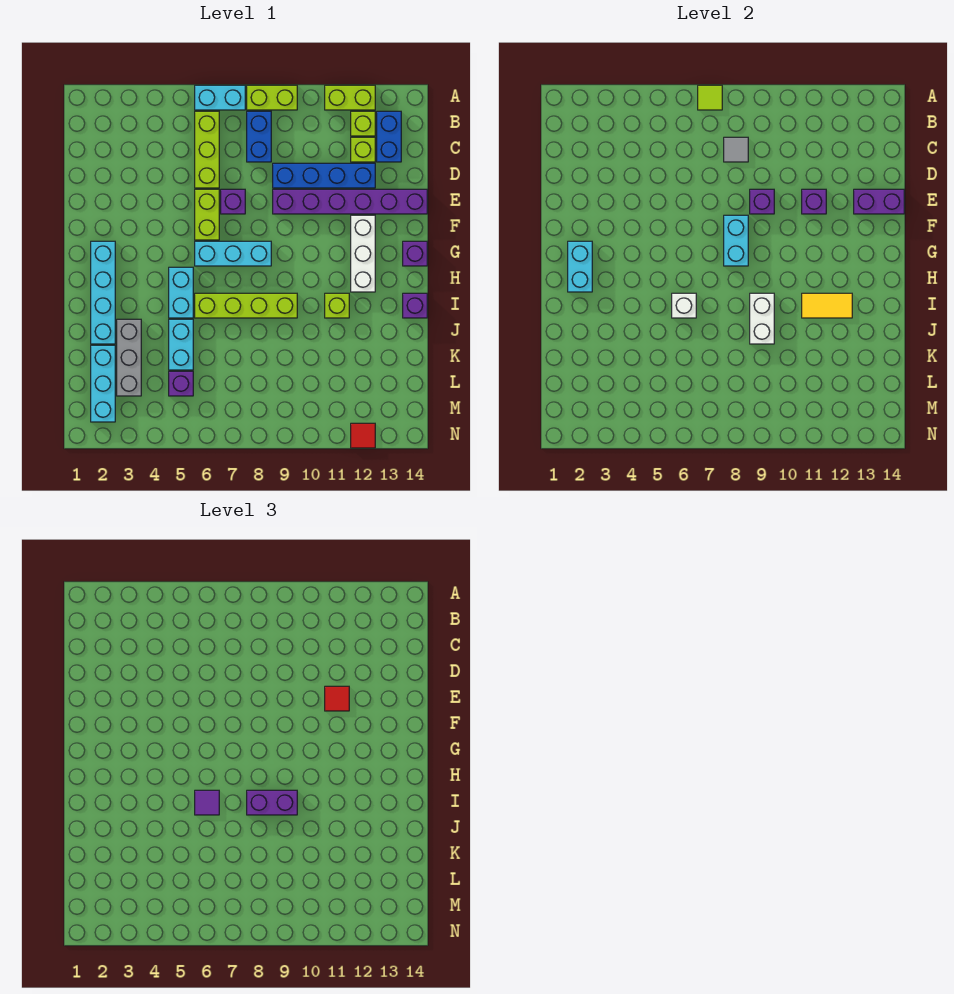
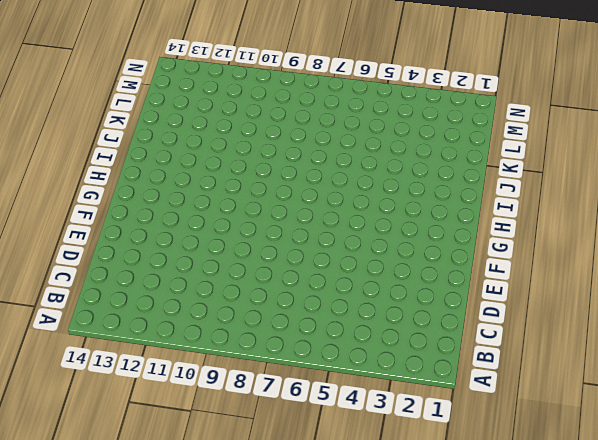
none -> cyan 1x2 brick [195,85,245,110]
none -> lime 1x2 brick [247,85,297,110]
none -> lime 1x2 brick [325,85,375,110]
none -> lime 1x3 brick [195,111,219,188]

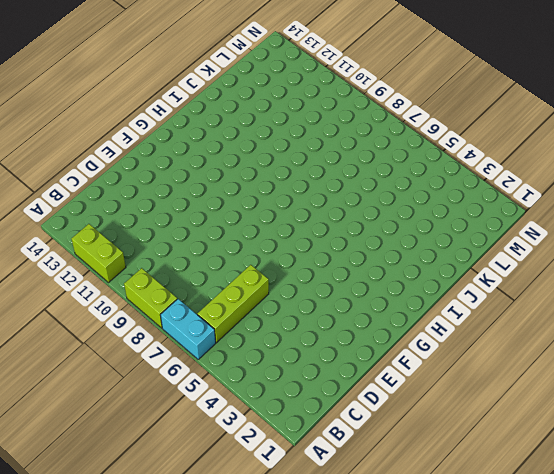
none -> blue 1x2 brick [247,111,271,162]
none -> lime 1x1 brick [351,111,375,136]
none -> blue 1x2 brick [377,111,401,162]
none -> lime 1x1 brick [351,137,375,162]

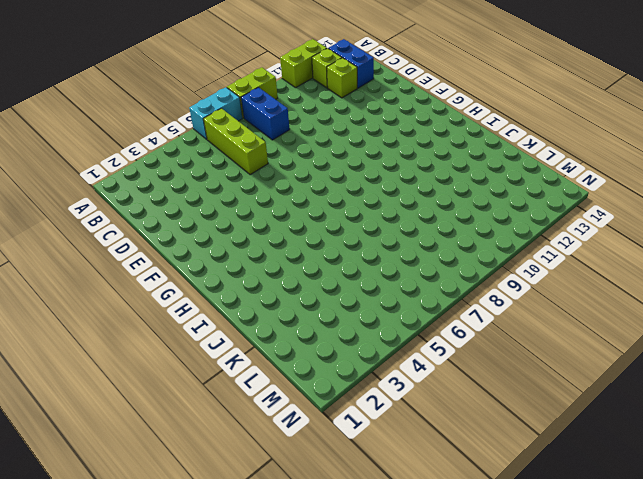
none -> blue 1x4 brick [273,163,375,188]
none -> lime 1x2 brick [195,189,219,240]
none -> purple 1x1 brick [221,189,245,214]
none -> purple 1x6 brick [273,189,427,214]

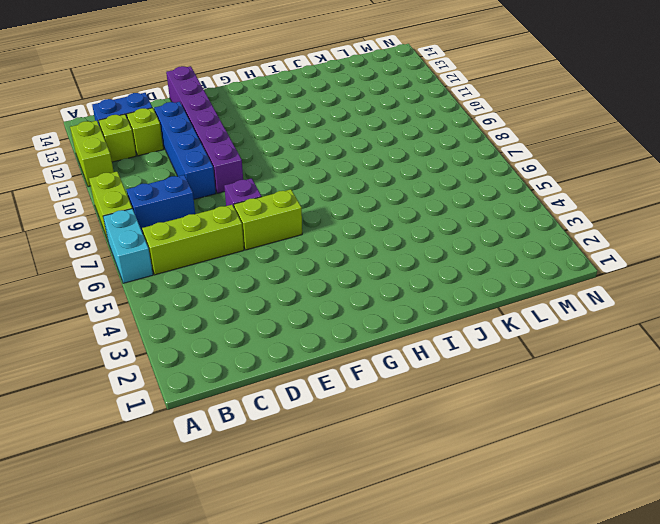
none -> white 1x3 brick [351,215,375,292]
none -> cyan 1x4 brick [91,241,115,344]
none -> cyan 1x3 brick [195,241,271,266]
none -> purple 1x1 brick [403,241,427,266]

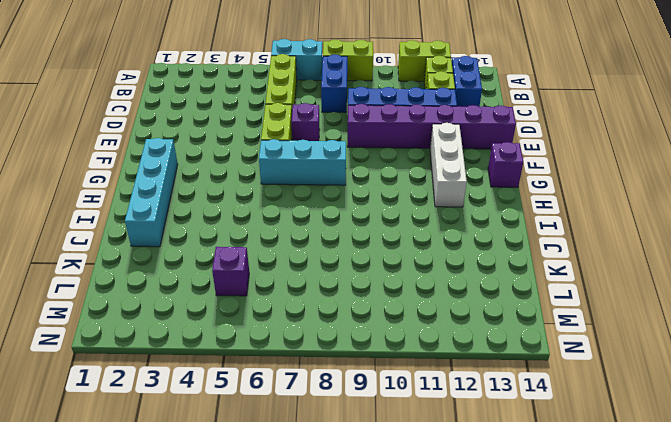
none -> cyan 1x2 brick [169,267,193,318]
none -> lime 1x4 brick [195,293,297,318]
none -> lime 1x1 brick [325,293,349,318]
none -> purple 1x1 brick [403,293,427,318]

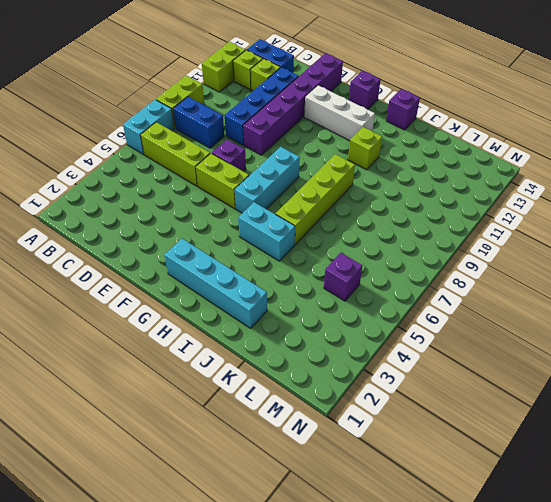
none -> grey 1x3 brick [117,319,141,396]
none -> cyan 1x2 brick [169,319,193,370]
none -> cyan 1x3 brick [91,345,115,422]
none -> red 1x1 tile [351,423,375,448]

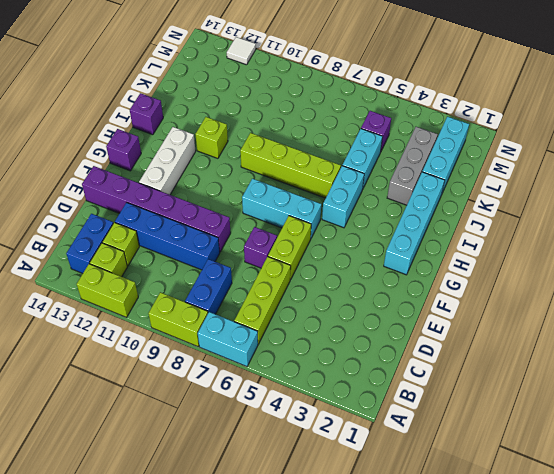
white 1x1 tile [227,37,256,65] -> red 1x1 tile [351,423,375,448]
none -> lime 1x1 tile [698,85,722,110]
none -> grey 1x1 tile [724,137,748,162]
none -> purple 1x1 brick [750,189,774,214]
none -> purple 1x1 brick [802,189,826,214]

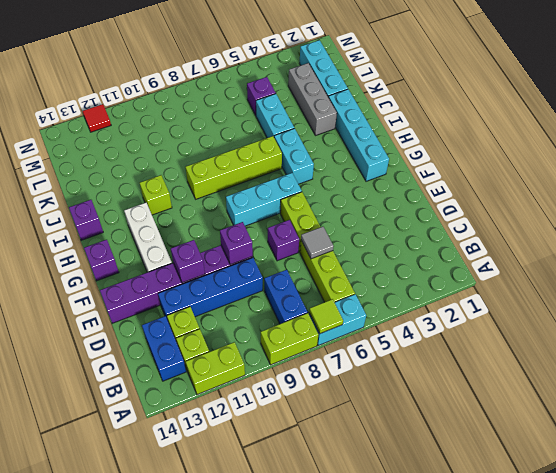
grey 1x1 tile [301,227,334,259] -> grey 1x1 tile moved to [724,137,748,162]
none -> purple 1x2 brick [854,189,904,214]
none -> cyan 1x2 brick [724,215,748,266]
none -> cyan 1x2 brick [568,241,592,292]
none -> white 1x1 brick [672,293,696,318]

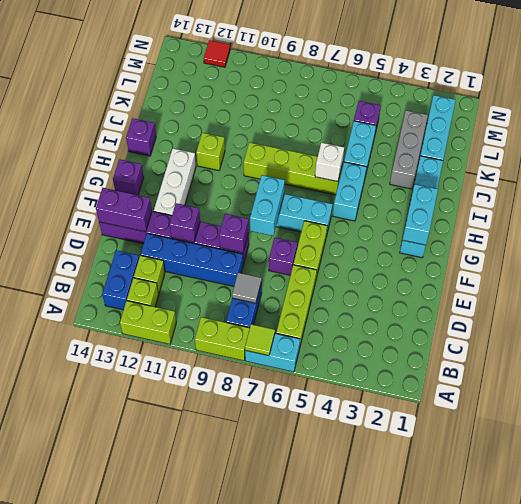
none -> white 1x2 brick [750,293,774,344]
none -> yellow 1x2 tile [802,293,852,318]
none -> red 1x1 tile [325,686,349,711]
none -> purple 1x1 tile [195,790,219,815]

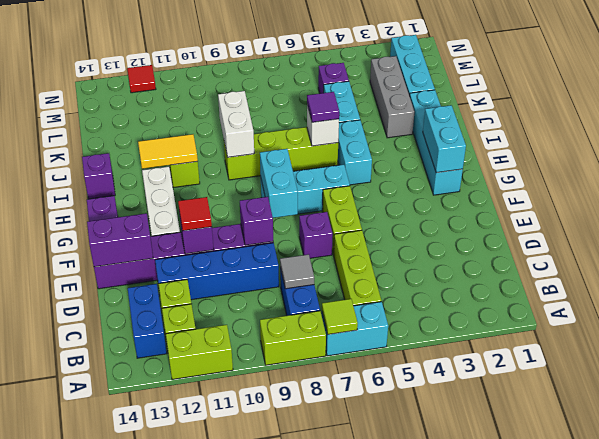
none -> purple 1x2 brick [247,790,297,815]

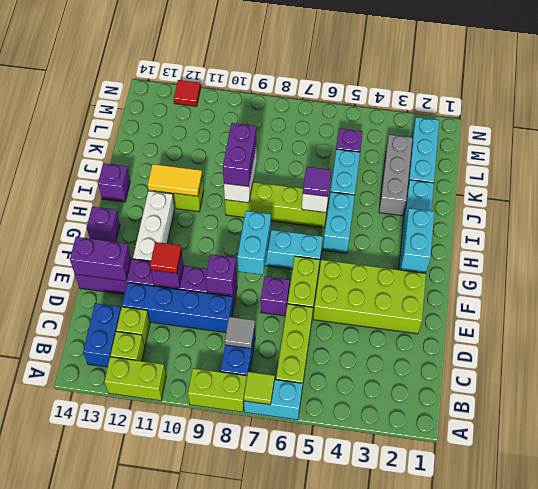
lime 2x4 brick [313,260,426,334] -> none
purple 1x2 brick [223,123,256,187] -> purple 1x2 brick turned to [247,790,297,815]

